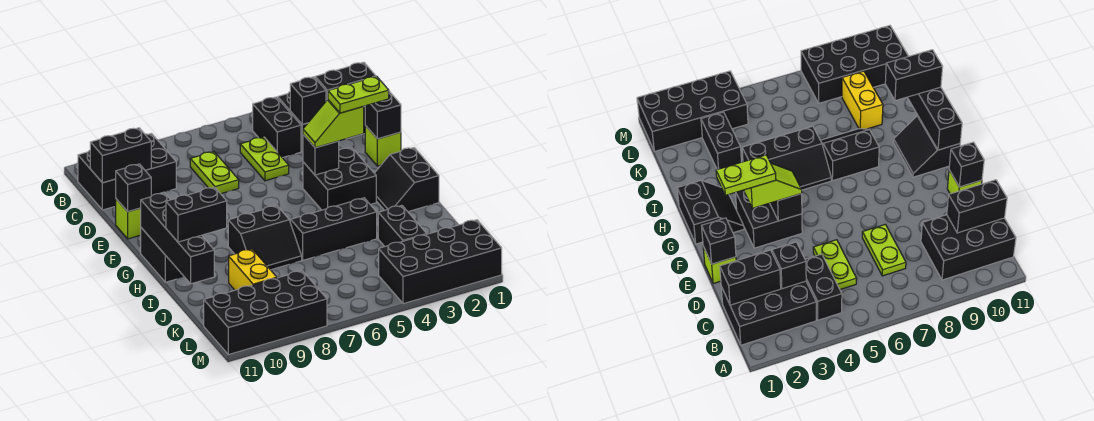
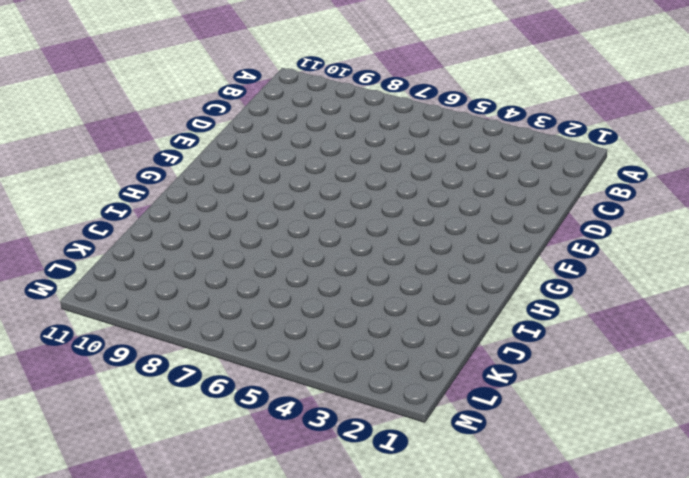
none -> black 2x3 brick [721,281,816,345]
none -> black 1x2 brick [253,97,301,158]
none -> black 2x3 brick [78,133,176,210]

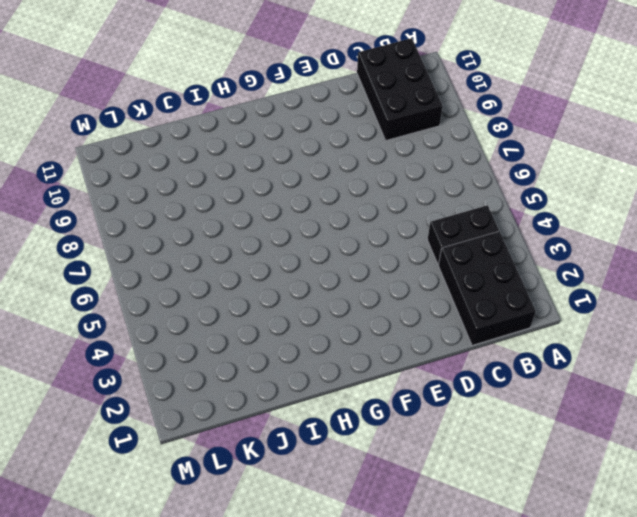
none -> lime 1x2 plate [240,137,289,181]
none -> lime 1x2 plate [190,152,239,194]
none -> lime 1x1 brick [365,126,401,166]

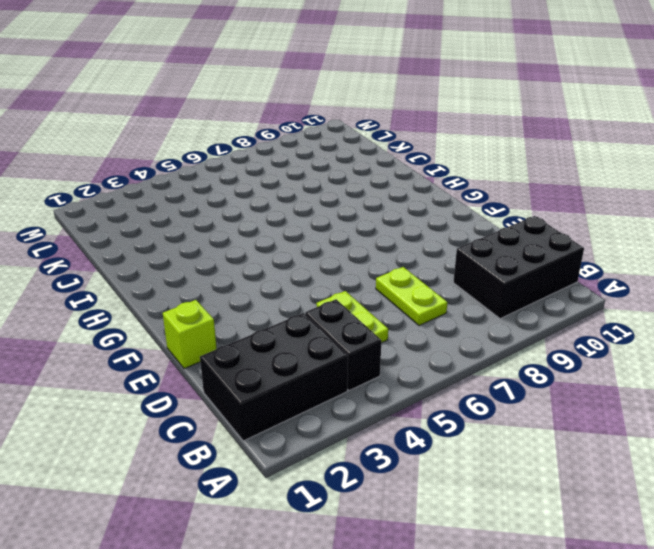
none -> lime 1x1 brick [116,199,141,239]
none -> black 2x2 brick [303,147,376,210]
none -> black 2x2 slope [374,148,439,212]

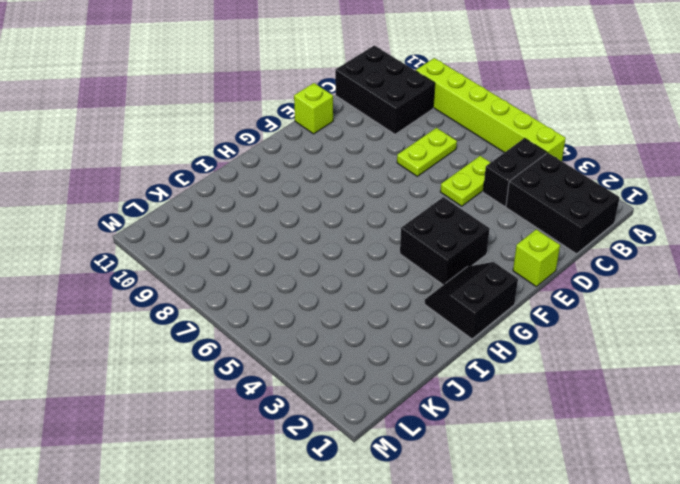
lime 1x6 brick [416,58,566,161] -> none
none -> black 2x2 slope [141,228,184,282]
none -> black 2x3 slope [290,198,377,260]
none -> black 2x2 slope [228,206,302,270]

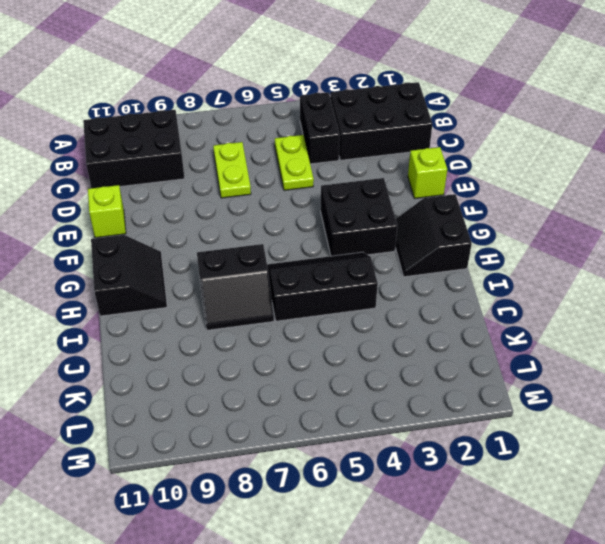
none -> black 1x2 brick [378,205,426,246]
none -> yellow 1x2 brick [229,249,277,290]
none -> black 2x4 brick [379,220,502,304]

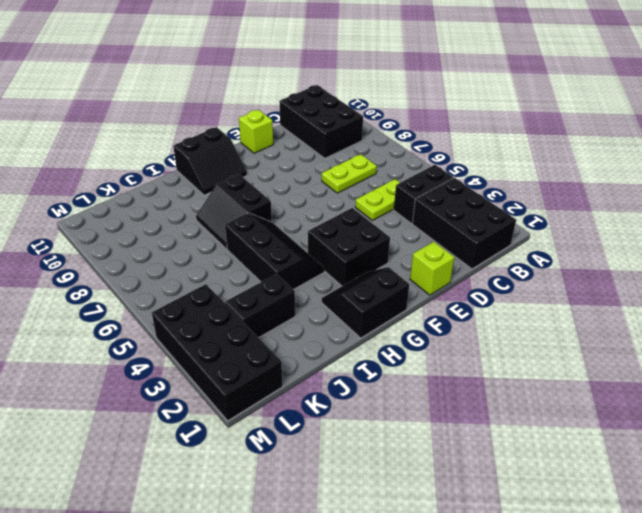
none -> yellow 1x2 brick [229,249,277,290]
none -> black 2x4 brick [204,271,327,355]
none -> black 1x2 brick [315,62,376,101]

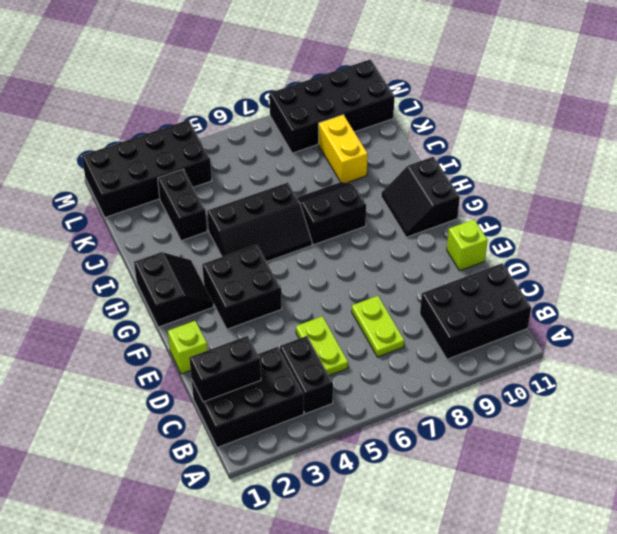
none -> black 1x1 brick [290,77,326,124]
none -> black 1x2 brick [90,128,151,183]
none -> black 1x1 brick [365,91,401,139]

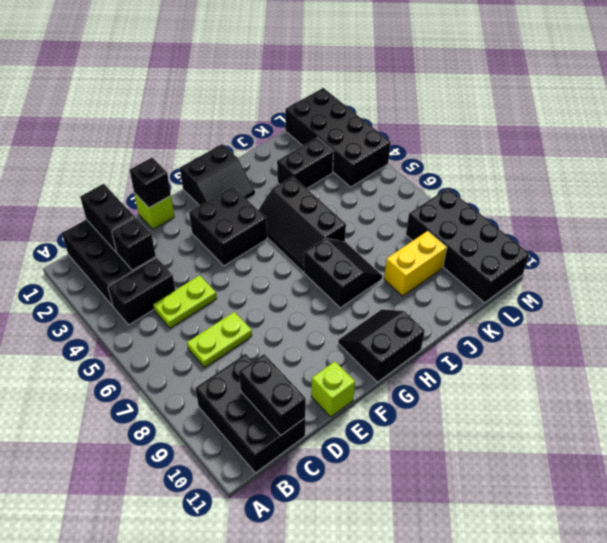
none -> black 1x1 brick [116,164,151,212]
none -> black 1x1 brick [303,135,339,175]
none -> black 1x4 brick [141,193,214,284]

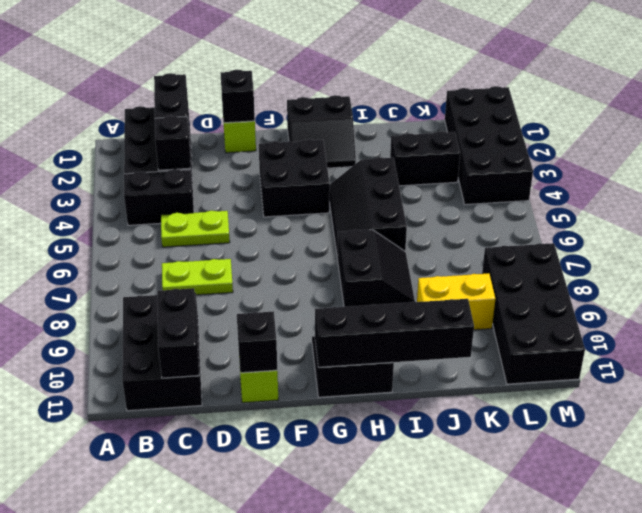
none -> black 1x1 brick [303,135,339,175]
none -> lime 1x2 slope [303,100,364,148]
none -> black 1x2 brick [166,187,227,242]

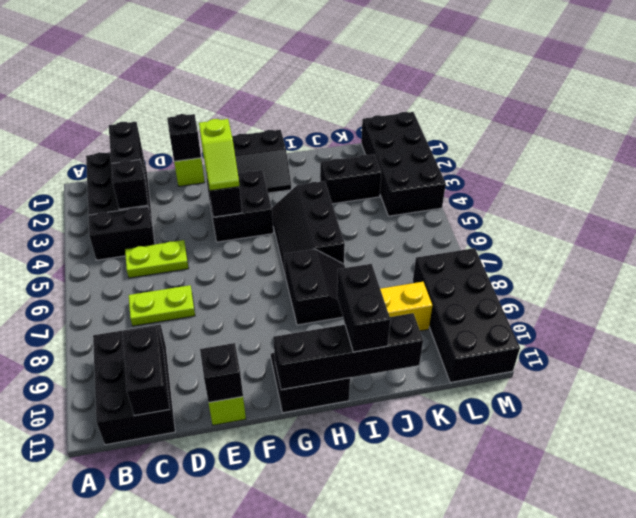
none -> lime 1x2 plate [328,76,389,113]

